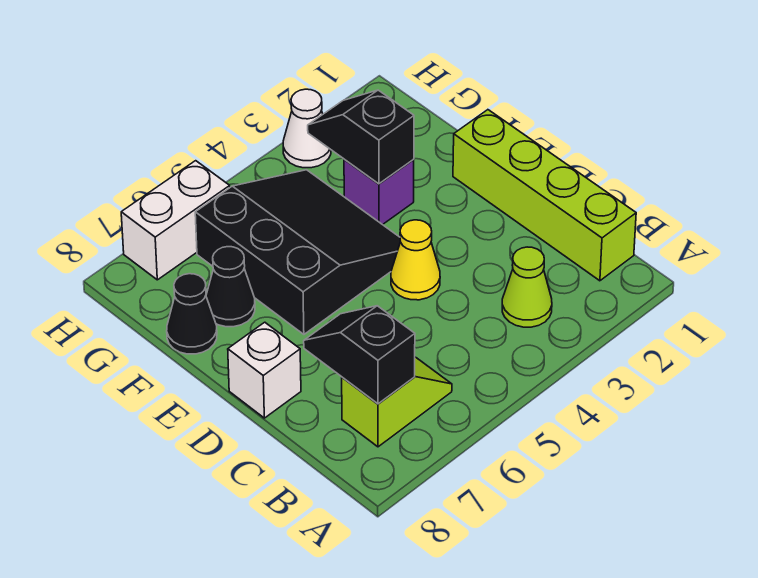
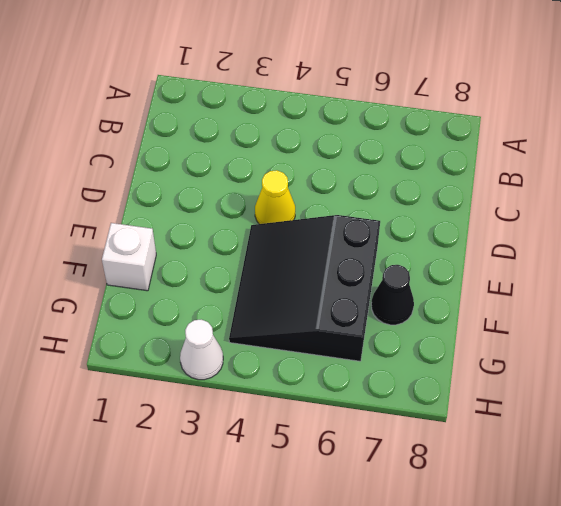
white 1x1 brick [102,223,156,291] -> white 1x1 brick moved to [228,322,301,418]
none -> lime 1x4 brick [453,110,636,281]
none -> lime 1x1 cone [502,247,552,327]
none -> lime 1x2 slope [342,357,452,447]

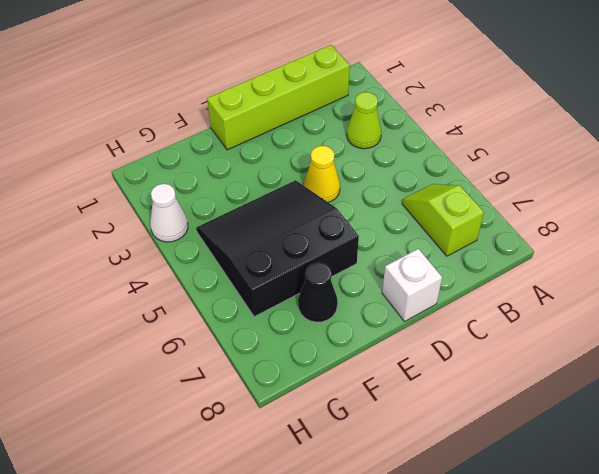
none -> purple 1x1 brick [344,159,414,225]
none -> black 1x1 cone [167,274,217,354]
none -> white 1x2 brick [121,161,230,280]

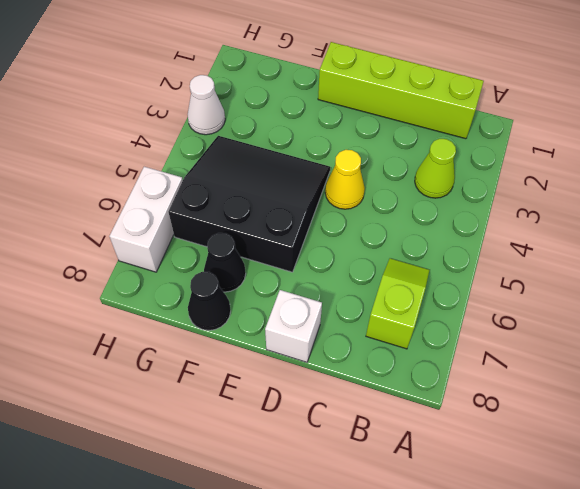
none -> purple 1x1 brick [344,159,414,225]
none -> black 1x2 slope [304,306,415,404]
none -> black 1x2 slope [308,90,414,184]

